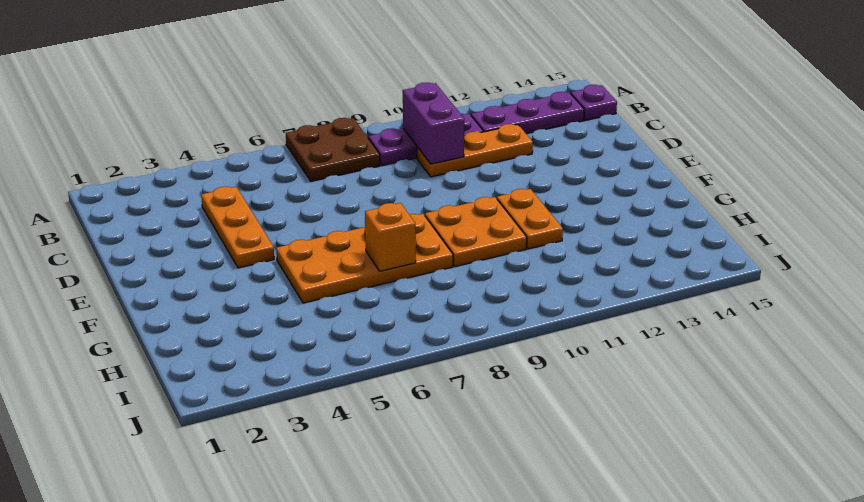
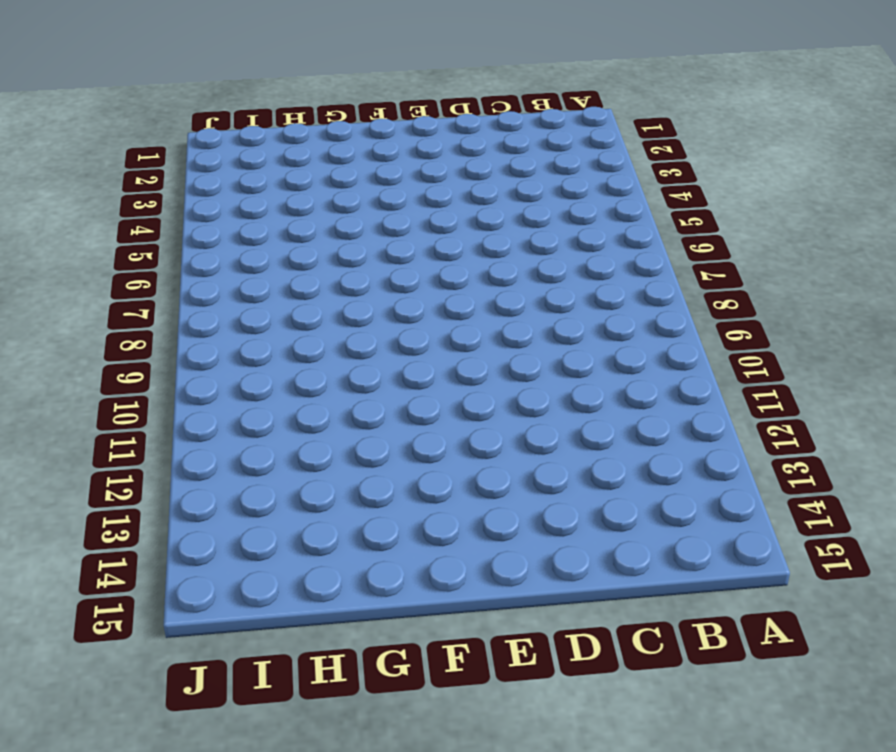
none -> brown 2x2 plate [286,118,380,181]
none -> purple 1x3 plate [368,113,484,166]

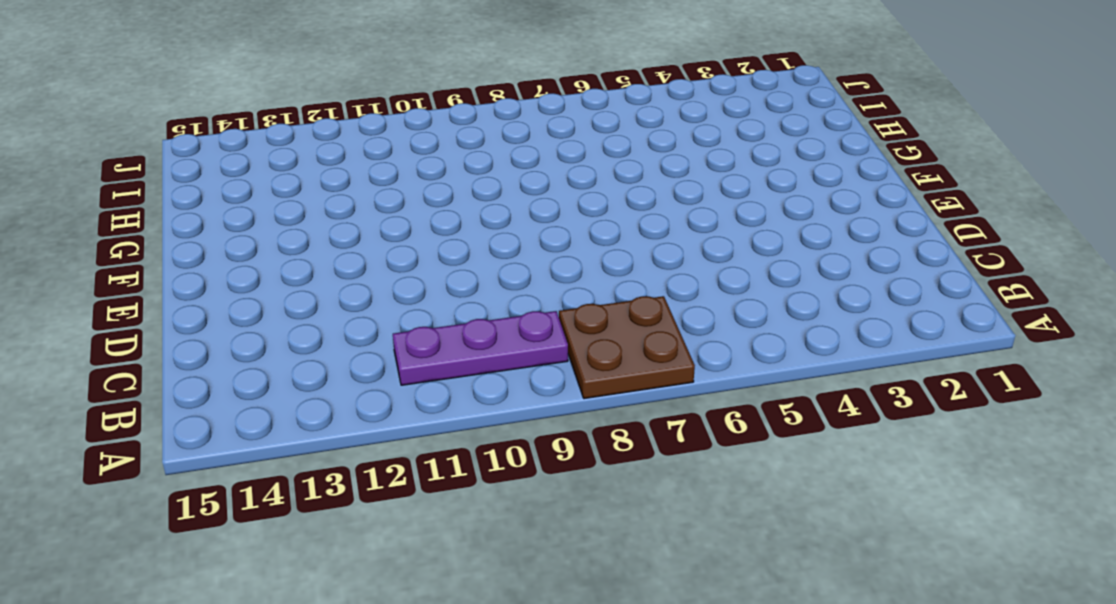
none -> purple 1x3 plate [471,92,584,134]
none -> purple 1x1 plate [571,85,617,120]

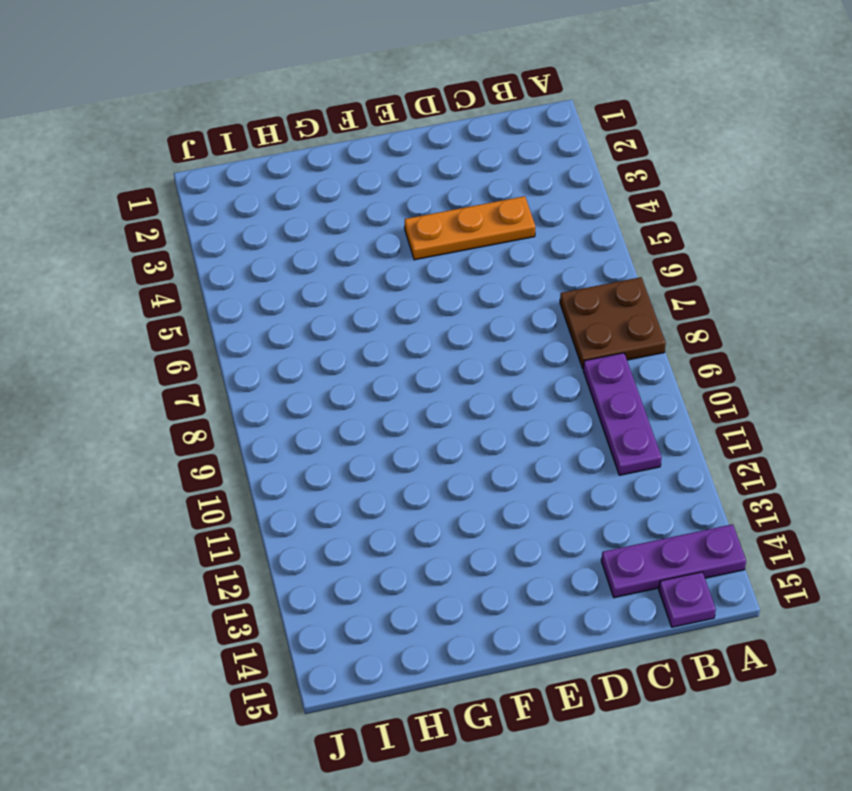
purple 1x3 plate [601,524,746,598] -> purple 1x3 plate turned to [471,92,584,134]
none -> orange 1x3 plate [417,124,533,177]
none -> orange 2x4 plate [276,214,453,303]

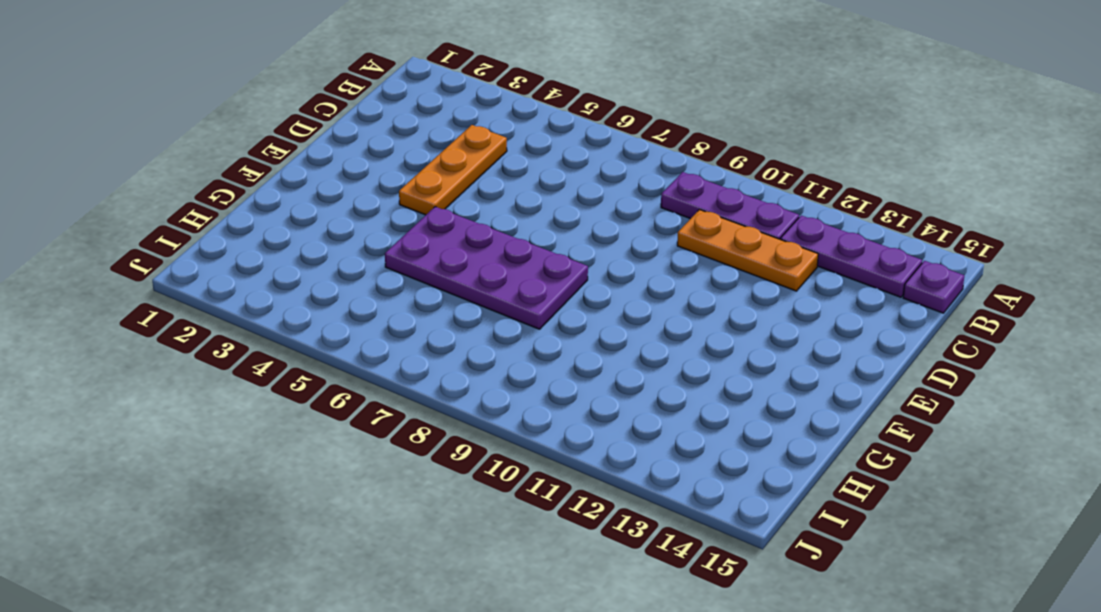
purple 2x4 plate [385,207,588,329] -> orange 2x4 plate [276,214,453,303]
none -> brown 2x2 plate [286,118,380,181]
none -> orange 2x2 plate [425,197,527,267]

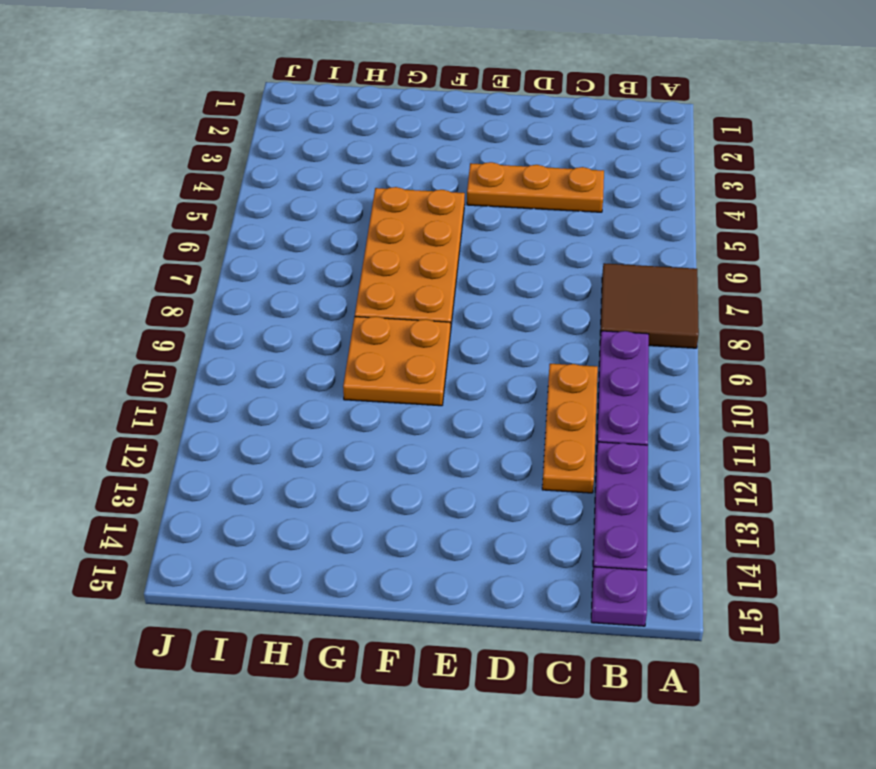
brown 2x2 tile [600,263,699,348] -> brown 2x2 plate [286,118,380,181]
none -> orange 1x2 plate [497,189,563,249]
none -> purple 1x2 brick [403,82,464,164]

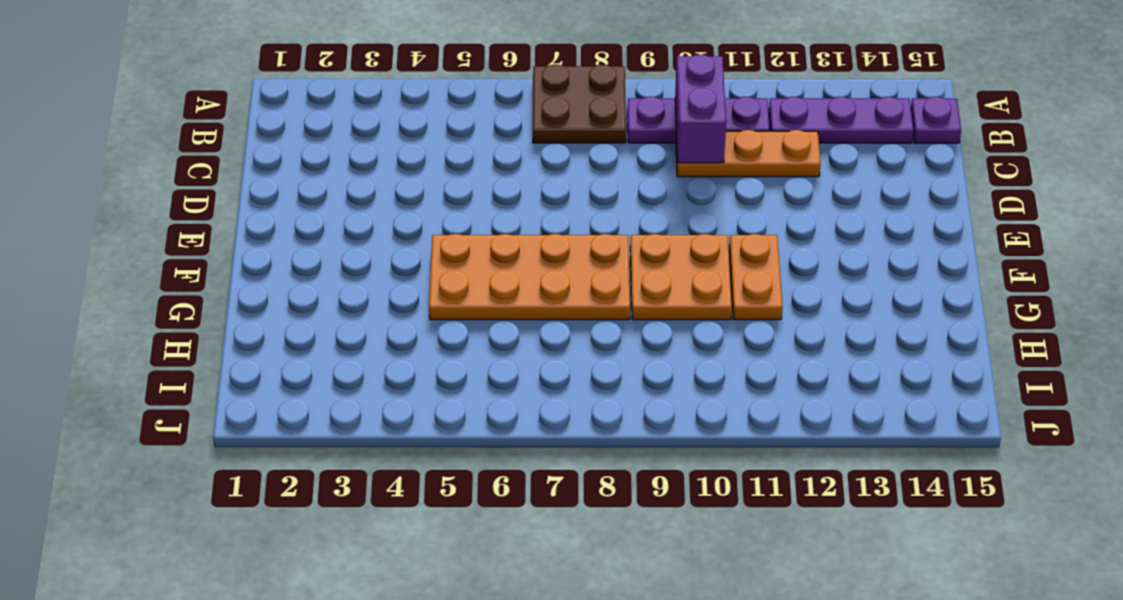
none -> orange 1x3 plate [201,187,274,268]
none -> orange 1x1 brick [365,203,416,271]

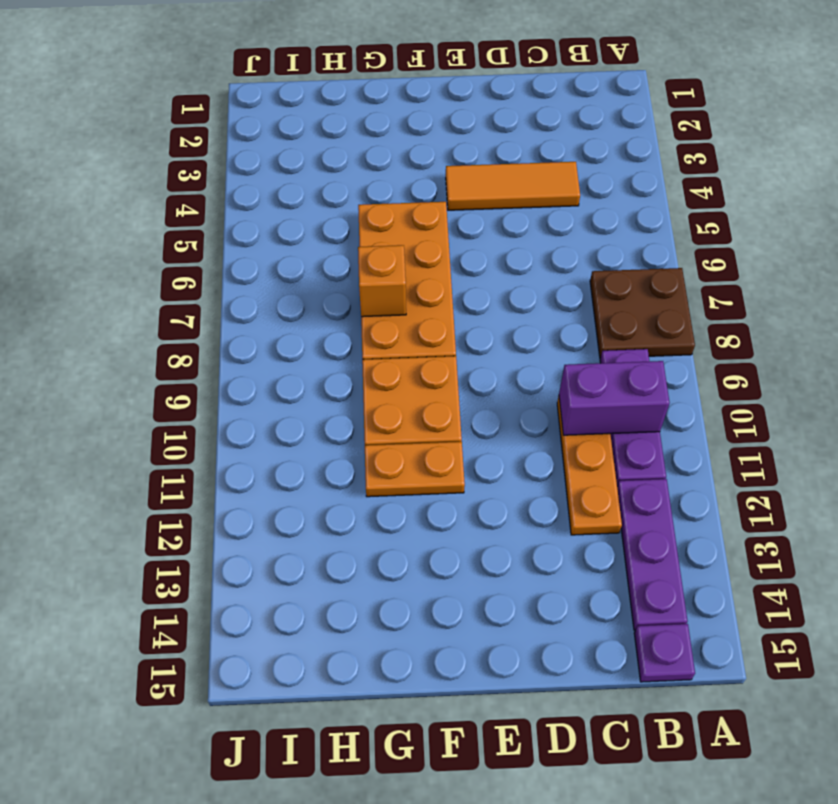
orange 1x3 tile [446,162,580,210] -> orange 1x3 plate [201,187,274,268]

